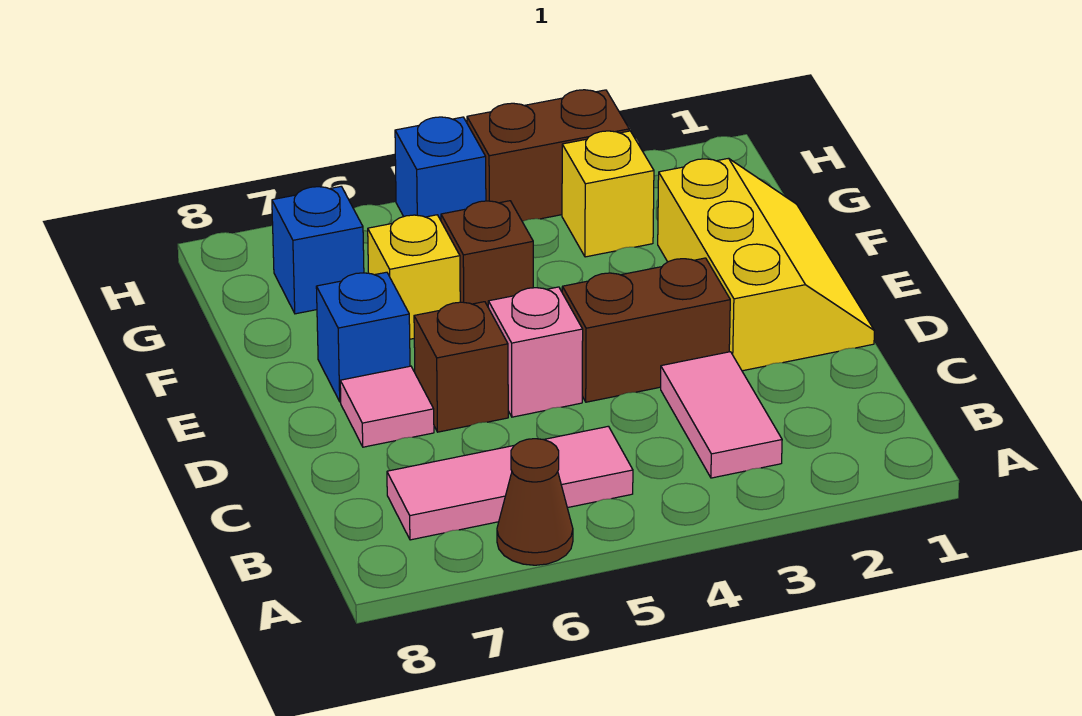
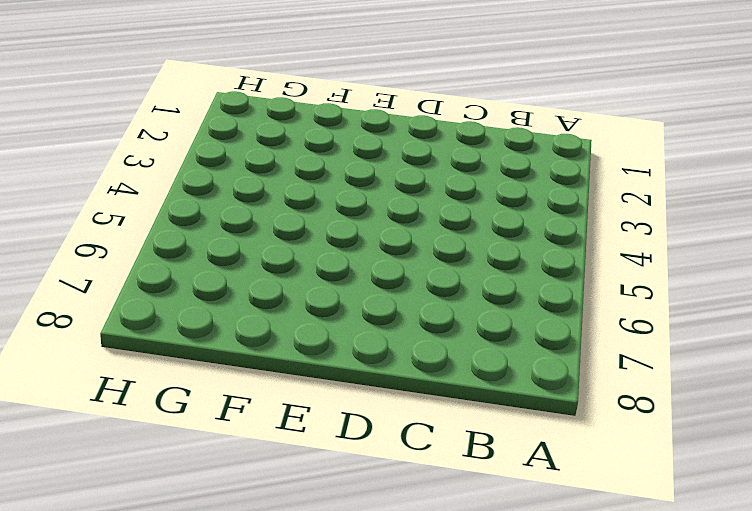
none -> brown 1x1 cone [497,439,573,565]
none -> pink 1x2 tile [661,352,782,478]
none -> pink 1x3 tile [387,426,633,540]

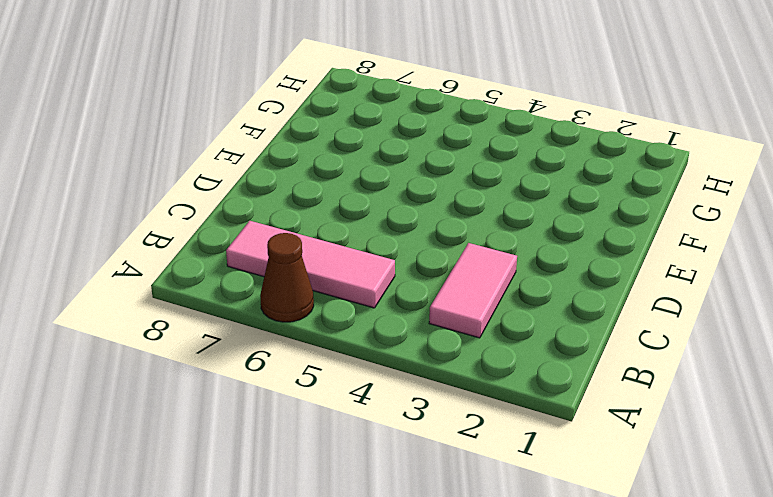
none -> yellow 2x3 slope [658,158,874,371]
none -> brown 1x2 brick [562,258,730,402]
none -> pink 1x1 brick [488,287,583,417]

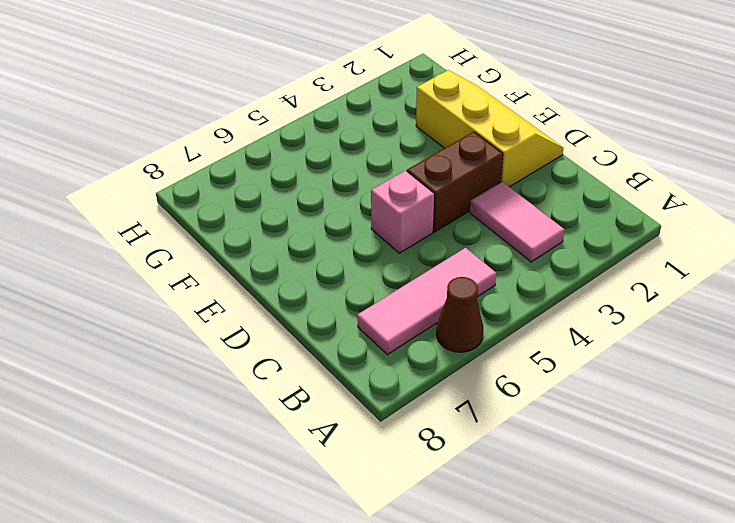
none -> brown 1x1 brick [414,302,508,432]
none -> pink 1x1 tile [340,366,434,447]
none -> blue 1x1 brick [316,272,410,402]

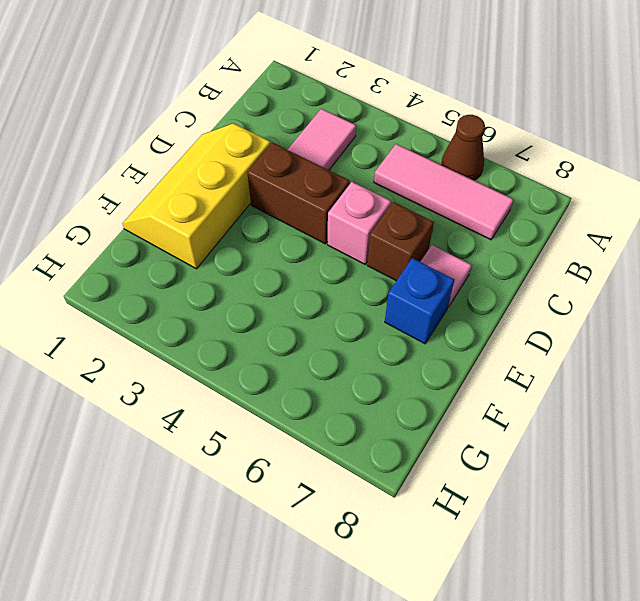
none -> brown 1x1 brick [441,201,533,308]
none -> yellow 1x1 brick [368,215,460,339]
none -> yellow 1x1 brick [562,131,654,257]

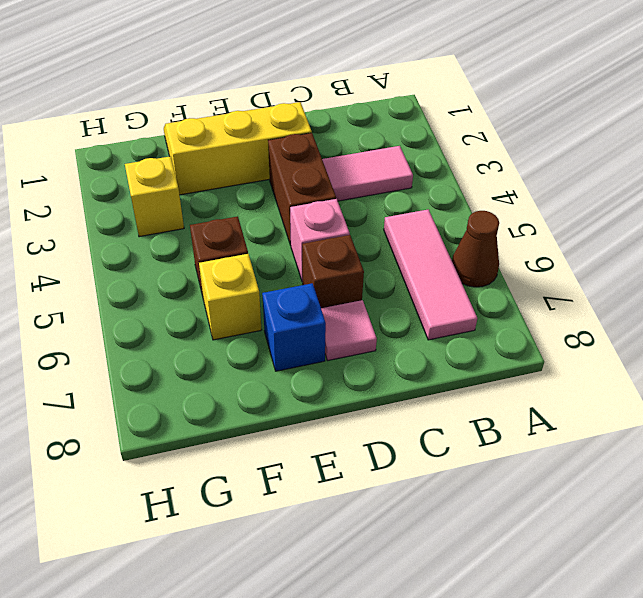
none -> blue 1x1 brick [272,187,364,314]
none -> brown 1x2 brick [467,90,629,221]
none -> blue 1x1 brick [395,117,486,220]

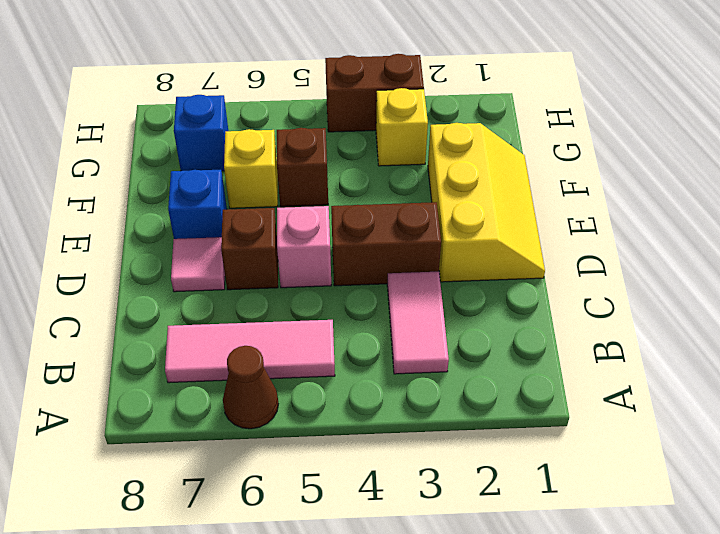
none -> blue 1x1 brick [395,117,486,220]

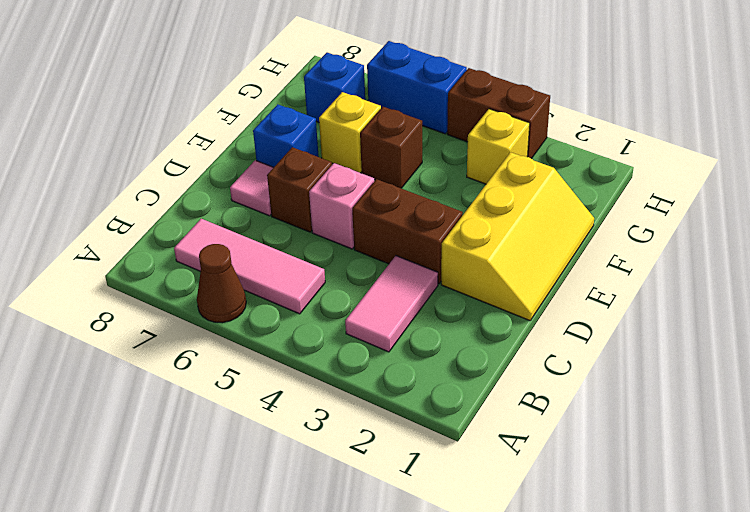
blue 1x2 brick [367,41,467,134] -> blue 1x1 brick [395,117,486,220]

